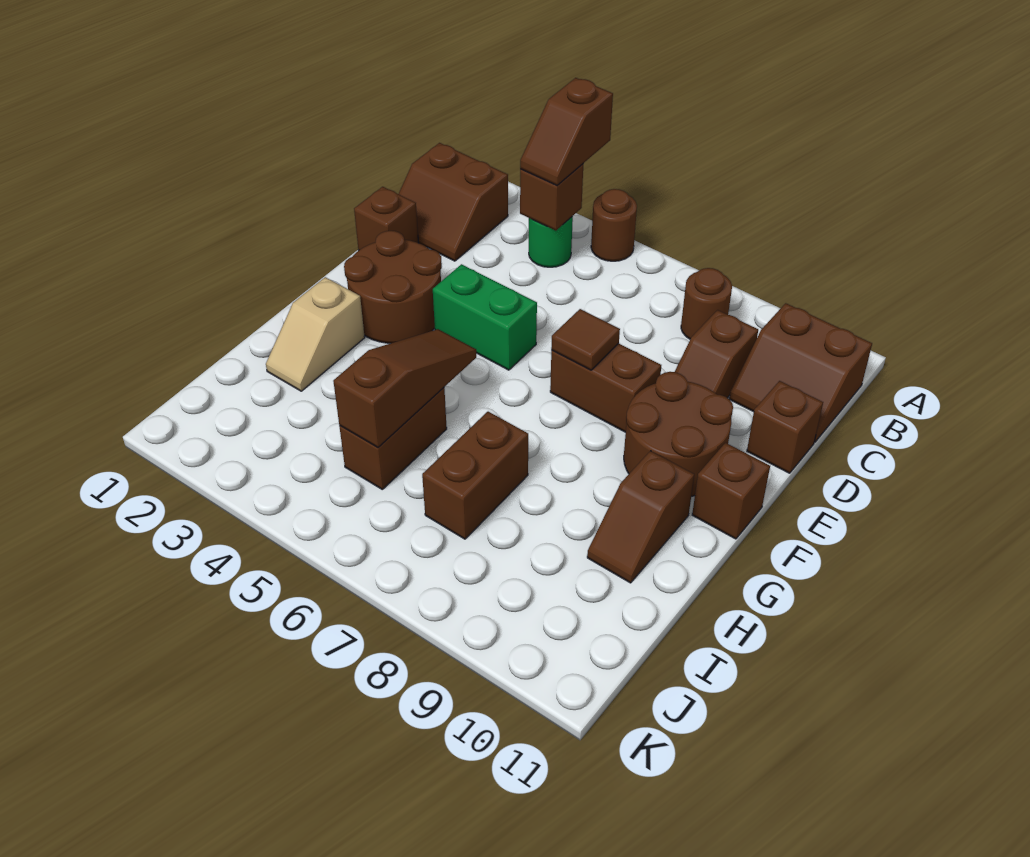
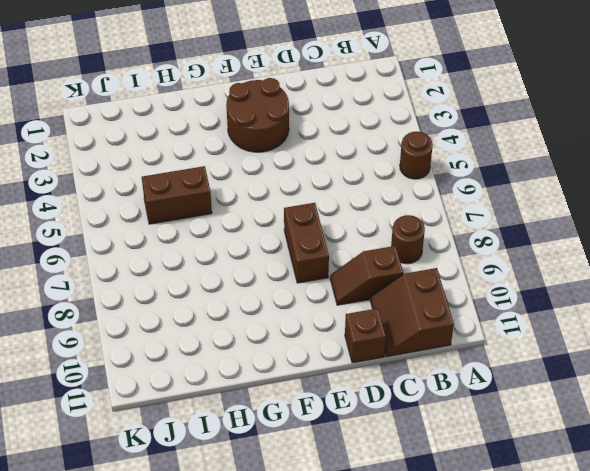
none -> brown 2x2 slope [399,143,508,261]
none -> green 1x1 round brick [529,216,573,267]
none -> brown 1x1 brick [354,187,418,250]

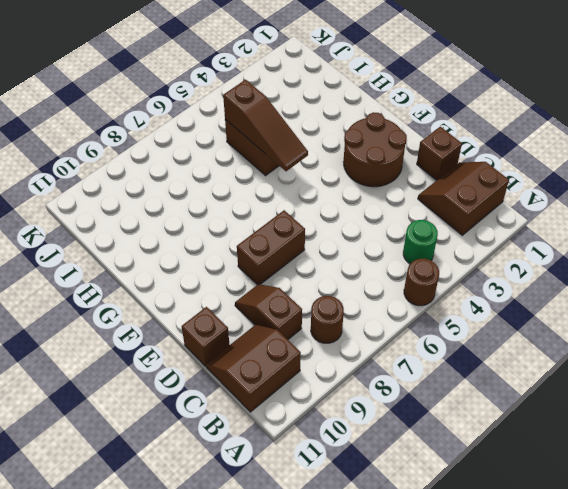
none -> green 1x2 brick [433,264,537,370]
none -> brown 2x2 round brick [624,372,733,496]
none -> brown 1x1 brick [692,443,770,539]

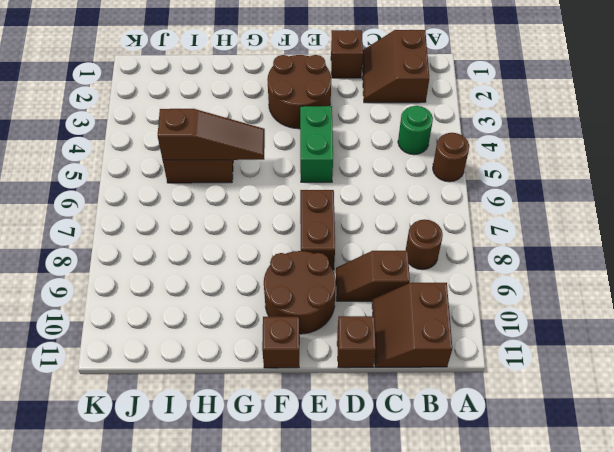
none -> tan 1x2 slope [266,277,365,391]
none -> brown 1x2 slope [587,451,694,583]
none -> brown 1x2 brick [422,412,528,539]

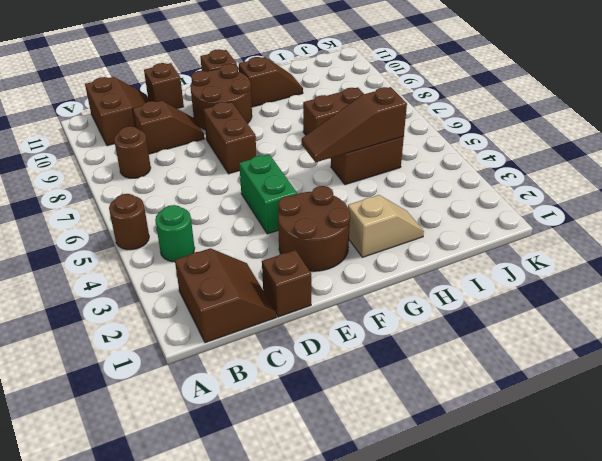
none -> brown 1x1 brick [520,164,583,231]
none -> brown 1x1 tile [551,309,620,370]
none -> brown 1x2 slope [520,78,613,185]

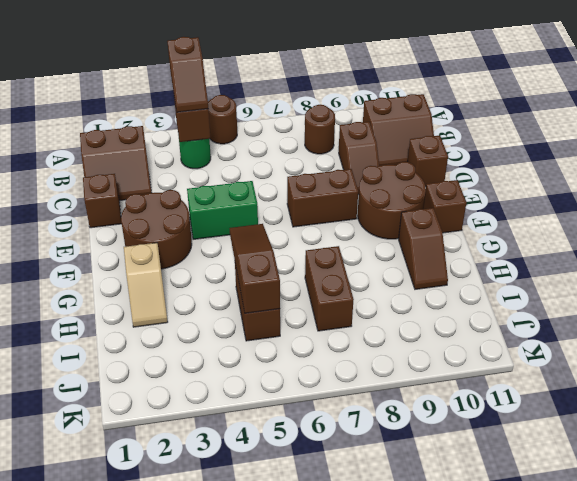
none -> brown 1x1 tile [551,309,620,370]

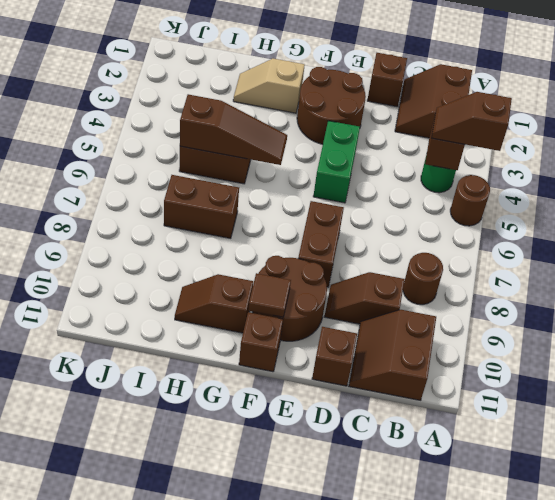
brown 1x1 tile [248,273,291,317] -> brown 1x1 tile moved to [551,309,620,370]

